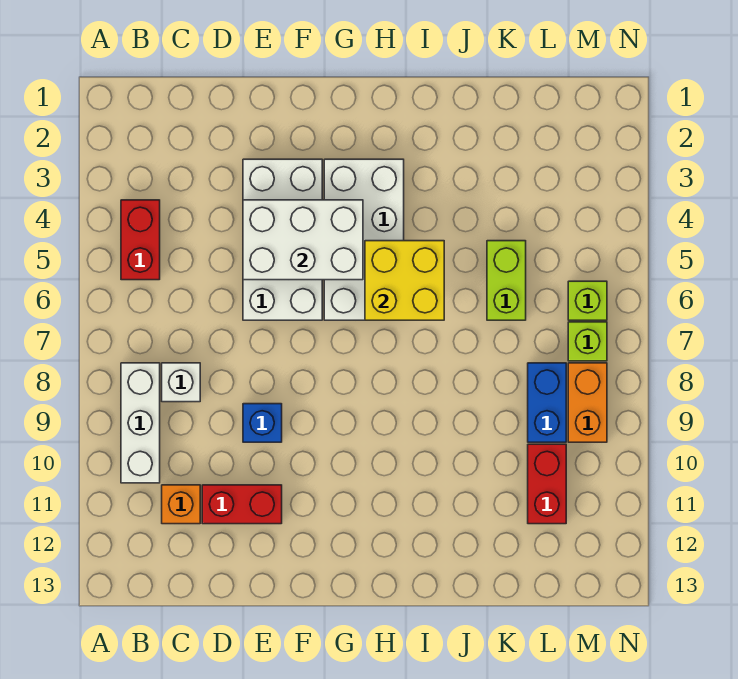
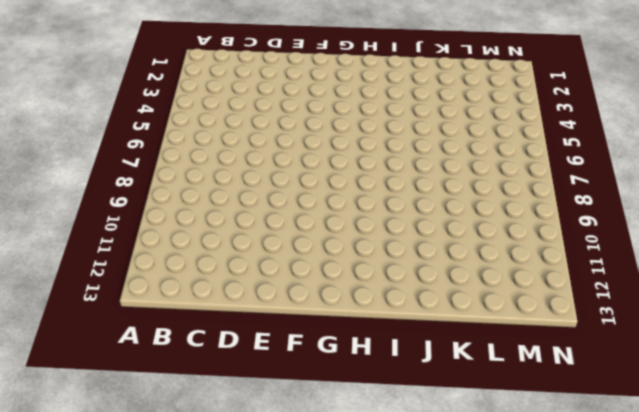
none -> red 1x2 brick [121,200,160,280]
none -> white 1x3 brick [121,363,160,483]
none -> white 1x1 brick [162,363,200,402]

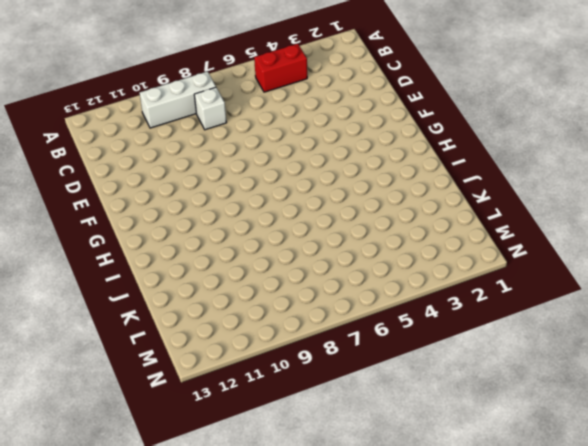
none -> orange 1x1 brick [162,485,200,524]
none -> red 1x2 brick [202,485,282,524]
none -> white 2x4 brick [243,159,322,320]

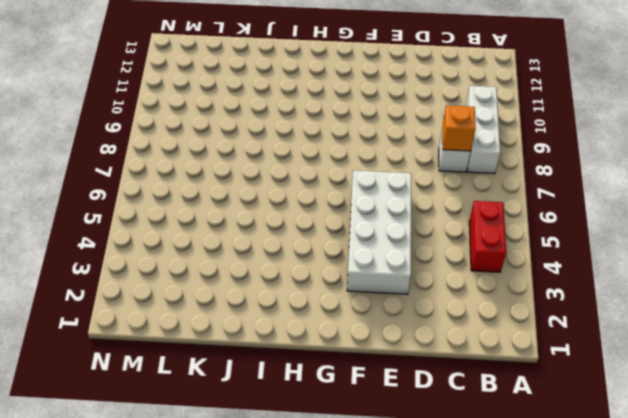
orange 1x1 brick [442,105,476,151] -> orange 1x1 brick moved to [162,485,200,524]
none -> red 1x2 brick [202,485,282,524]
none -> blue 1x1 brick [243,404,282,442]
none -> white 2x4 brick [324,159,404,320]

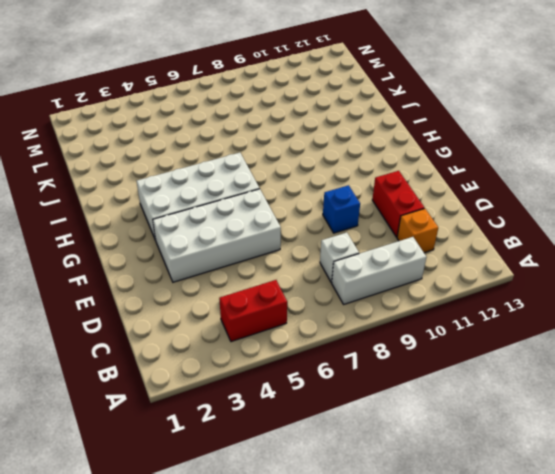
none -> lime 1x2 brick [487,241,526,320]
none -> blue 1x2 brick [528,363,566,442]
none -> red 1x2 brick [528,444,566,524]

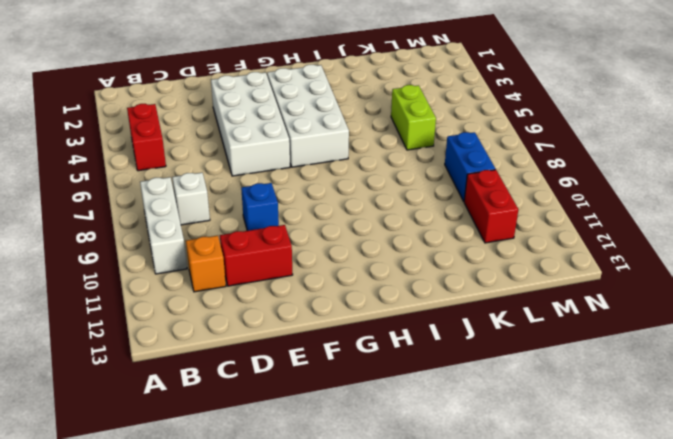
none -> lime 1x1 brick [568,281,607,320]
none -> lime 1x1 brick [568,322,607,361]
none -> orange 1x2 brick [568,363,607,442]

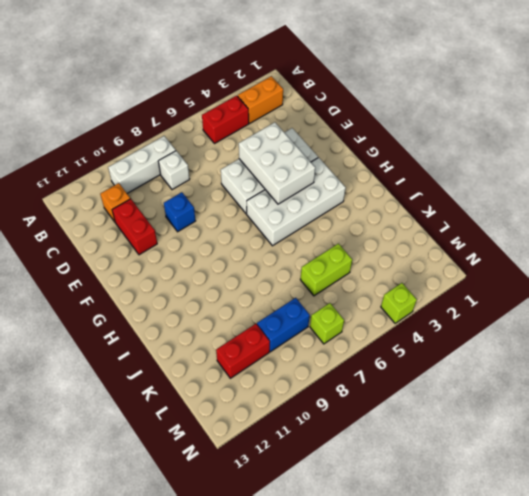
orange 1x2 brick [238,76,283,124] -> orange 1x2 brick moved to [568,363,607,442]
lime 1x1 brick [381,283,417,323] -> lime 1x1 brick moved to [568,281,607,320]
none -> yellow 2x2 brick [365,241,444,320]

